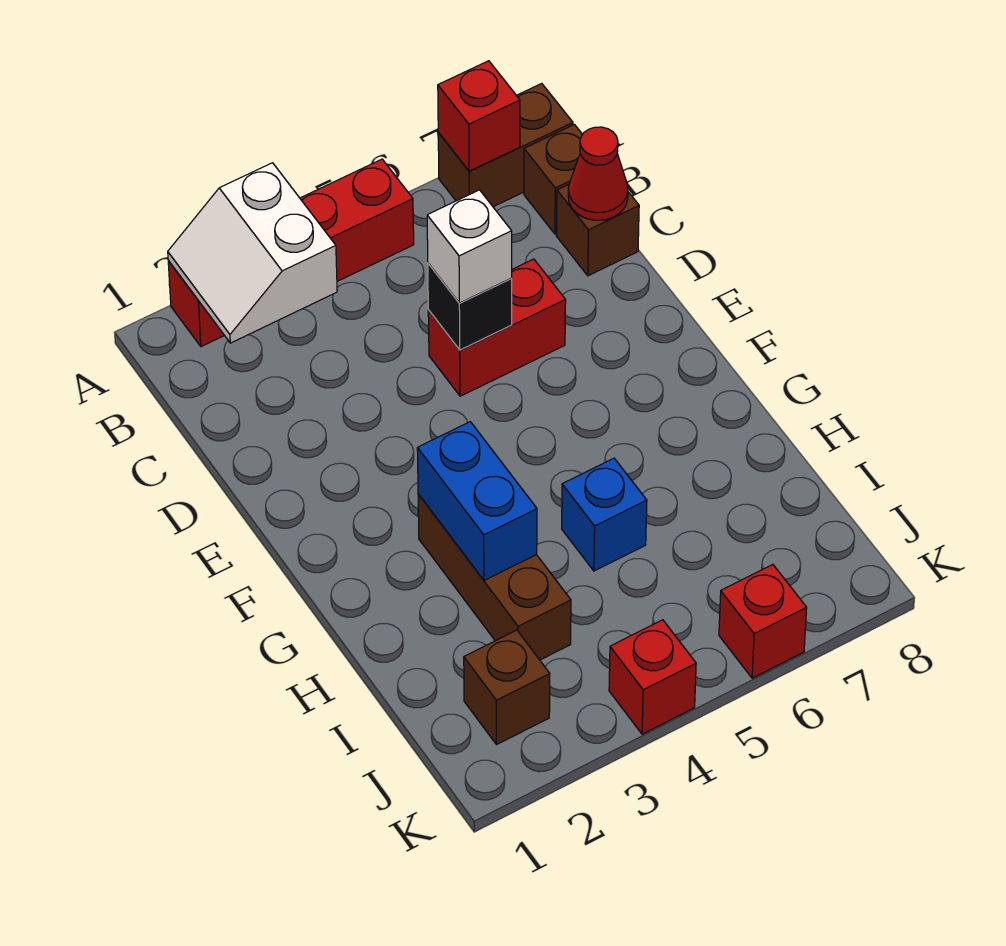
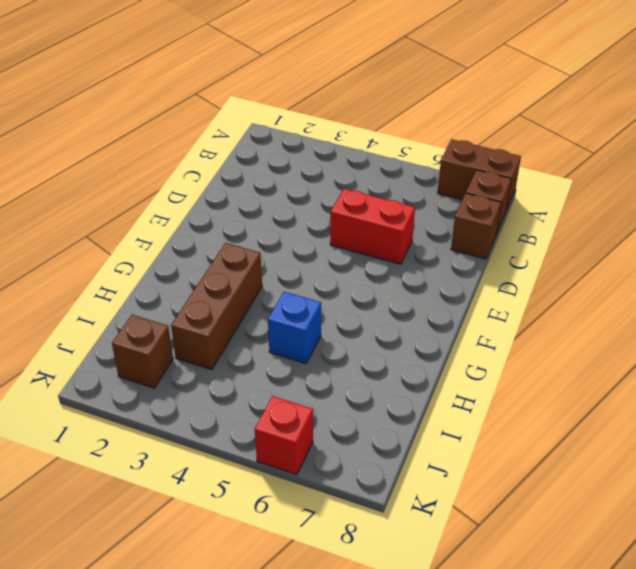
none -> red 1x4 brick [168,159,414,347]
none -> red 1x1 brick [609,620,696,734]
none -> white 2x2 slope [168,163,337,343]

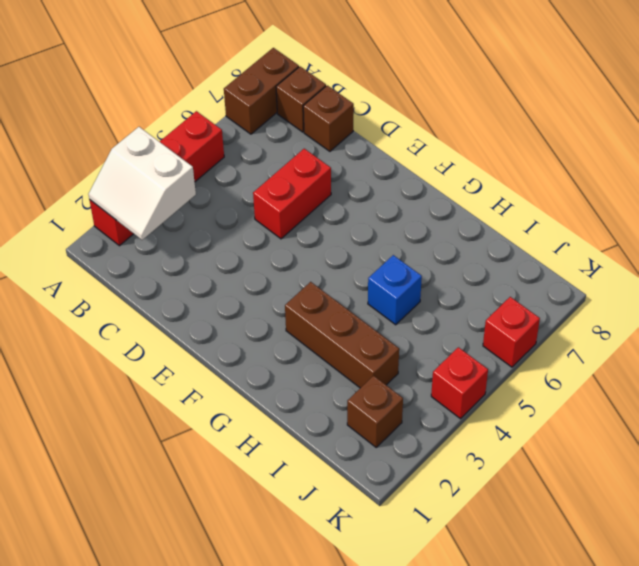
none -> red 1x1 brick [438,61,520,171]
none -> red 1x1 cone [568,127,628,220]
none -> black 1x1 brick [428,263,512,350]

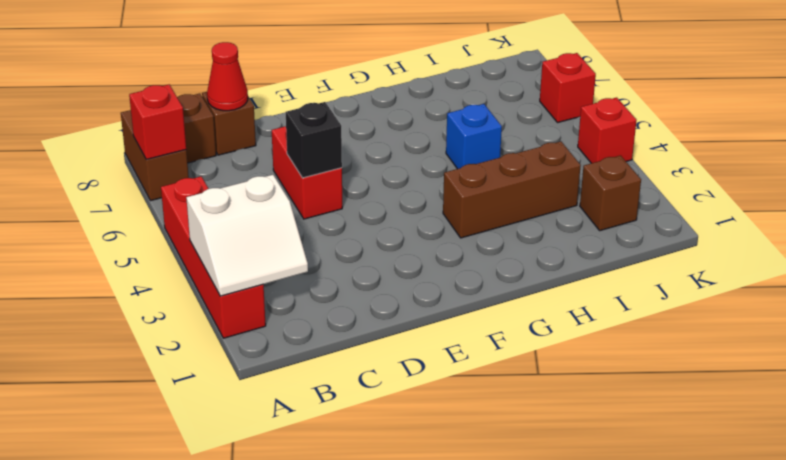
none -> blue 1x2 brick [417,422,537,580]
none -> white 1x1 brick [427,190,512,303]

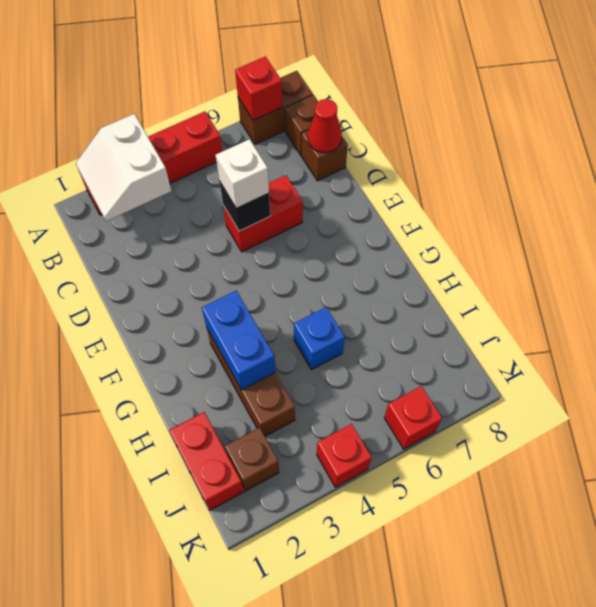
red 1x2 brick [169,412,244,510] -> none

